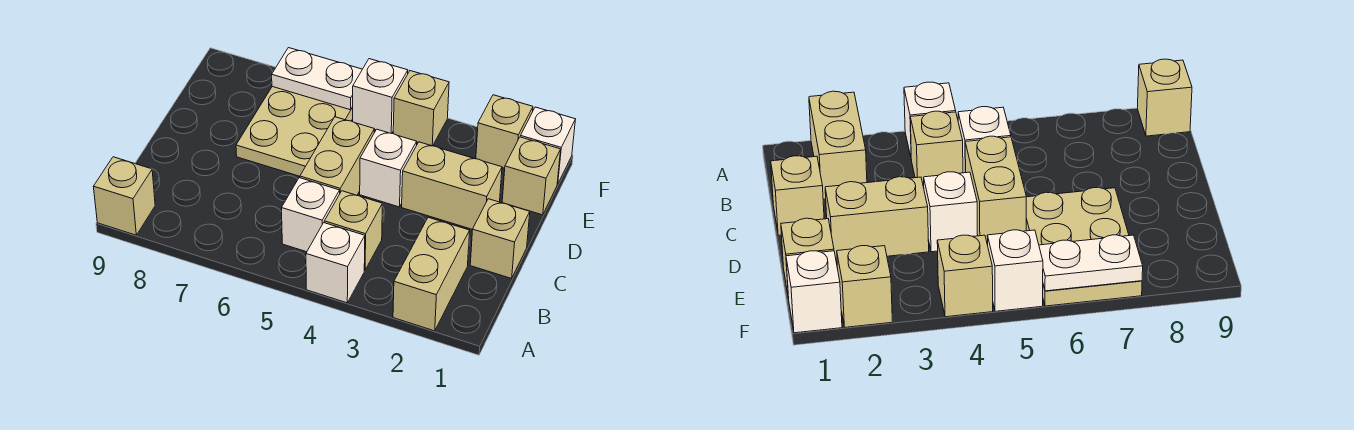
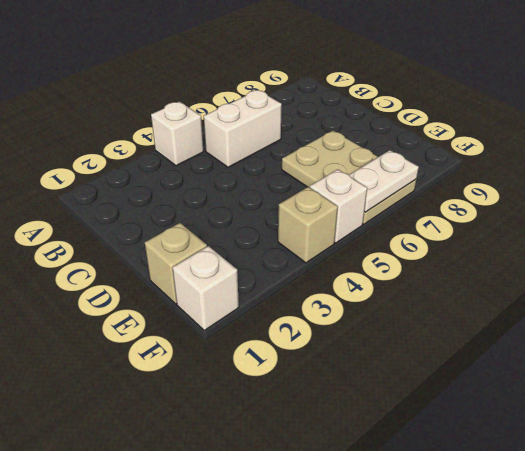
white 1x2 brick [204,90,282,167] -> white 1x1 brick [282,178,340,252]
none -> tan 1x2 brick [393,217,470,331]
none -> tan 1x1 brick [93,157,155,235]
none -> tan 1x1 brick [324,191,382,270]

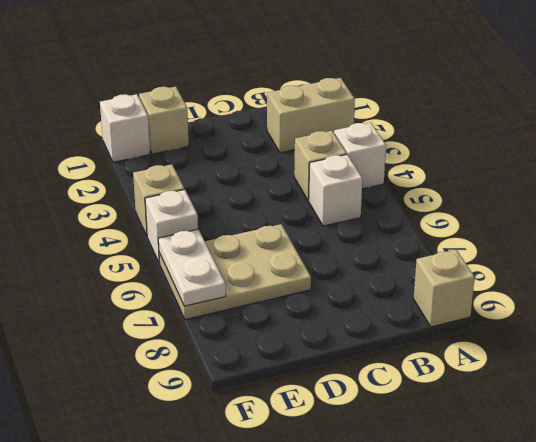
none -> tan 1x1 brick [470,199,530,278]
none -> tan 1x2 brick [300,117,374,195]
none -> tan 1x2 brick [402,142,502,230]

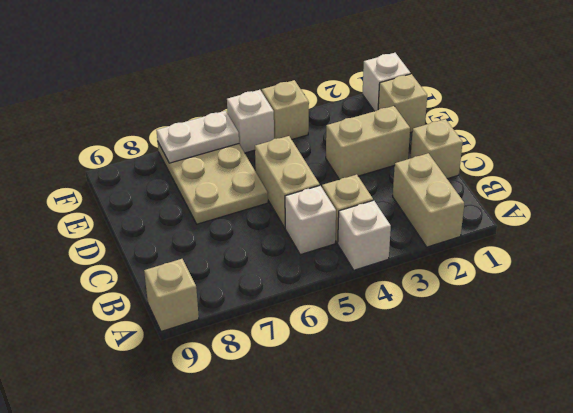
none -> white 1x1 brick [360,129,417,207]
none -> tan 1x1 brick [476,95,533,168]

